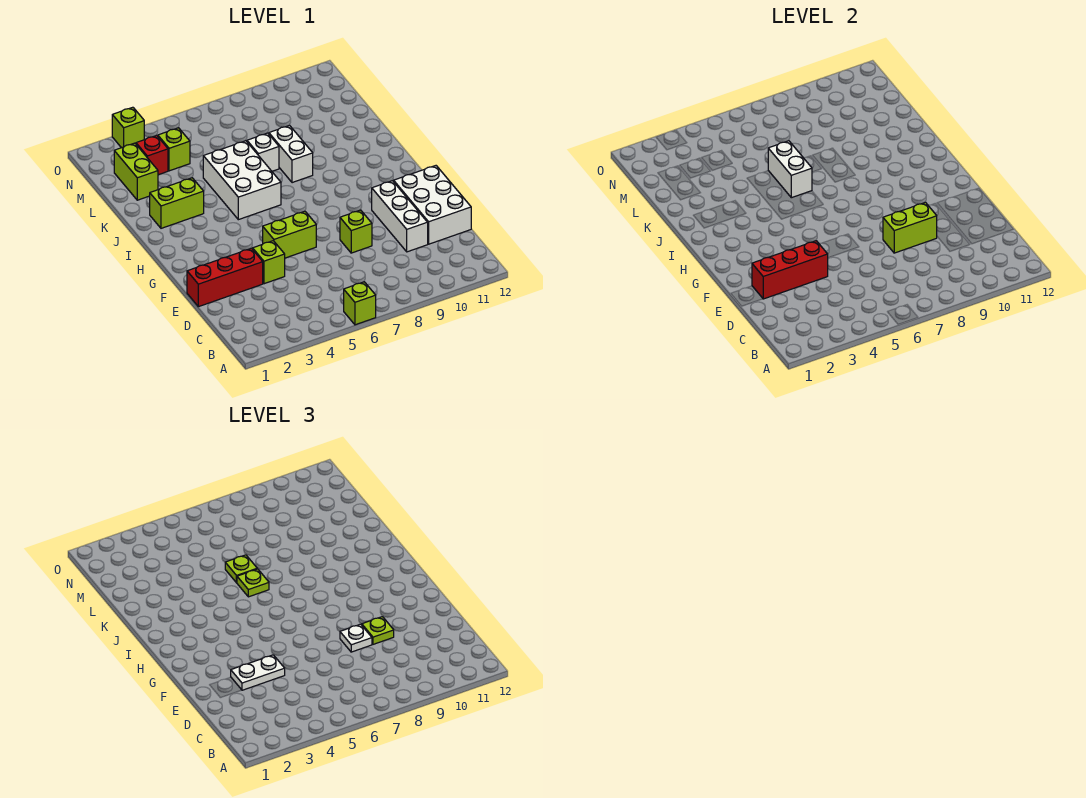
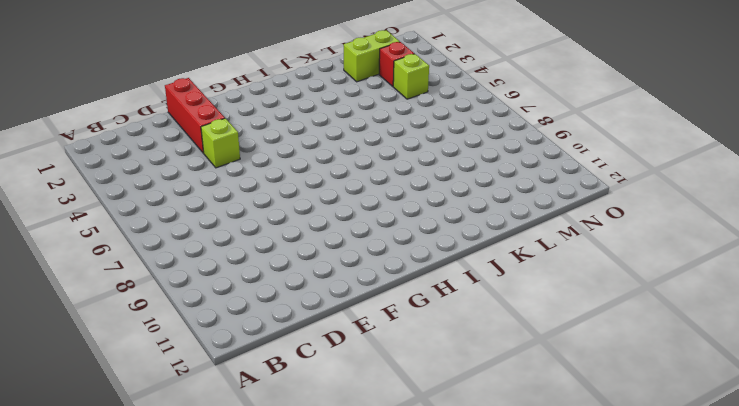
none -> lime 1x1 brick [344,282,376,325]
none -> white 1x3 brick [372,181,428,252]
none -> white 2x3 brick [394,166,471,244]

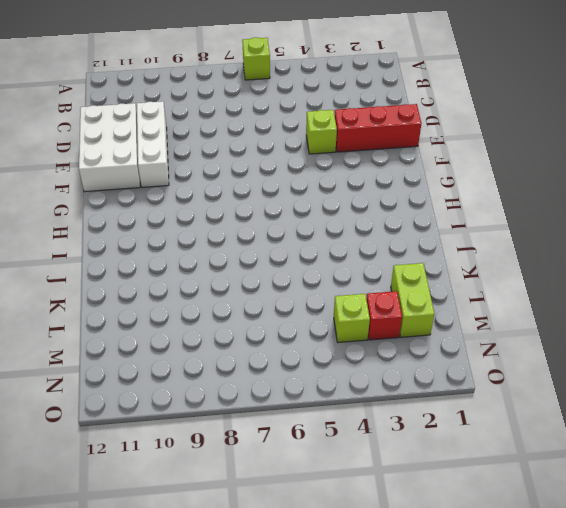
none -> lime 1x1 brick [340,210,372,253]
none -> lime 1x2 brick [263,211,316,258]
none -> white 2x3 brick [203,141,281,220]

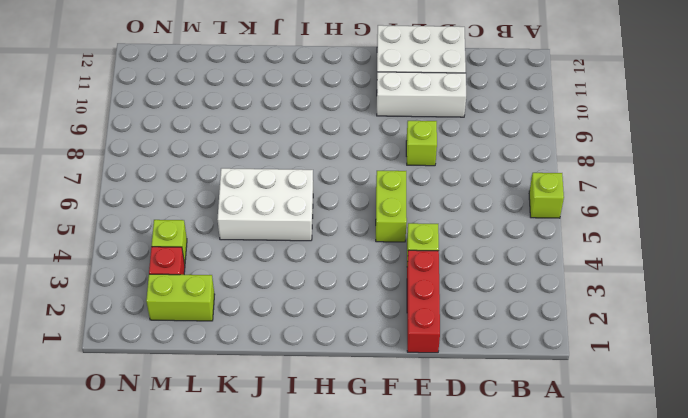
none -> lime 1x2 brick [150,178,204,228]
none -> white 1x2 brick [269,126,313,183]
none -> white 1x1 brick [247,133,279,171]

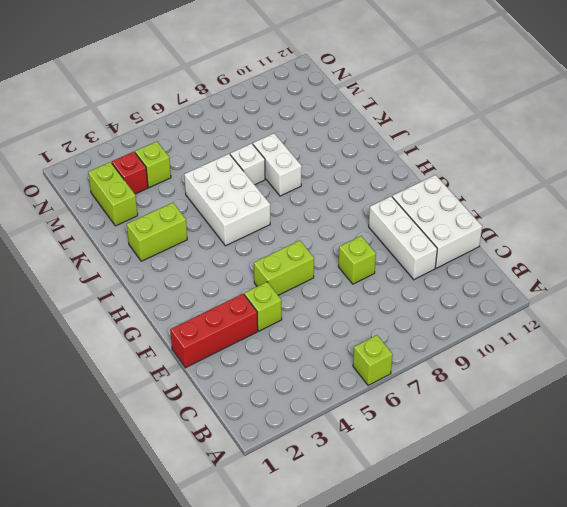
none -> lime 1x1 brick [112,107,144,148]
none -> red 1x3 brick [752,241,828,299]
none -> lime 1x2 brick [883,202,937,253]

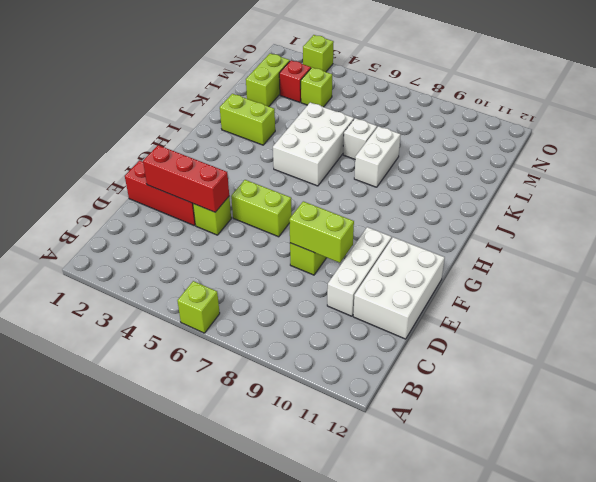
none -> white 1x2 brick [768,141,812,198]
none -> white 1x2 plate [231,655,285,690]
none -> white 1x1 plate [340,624,372,652]

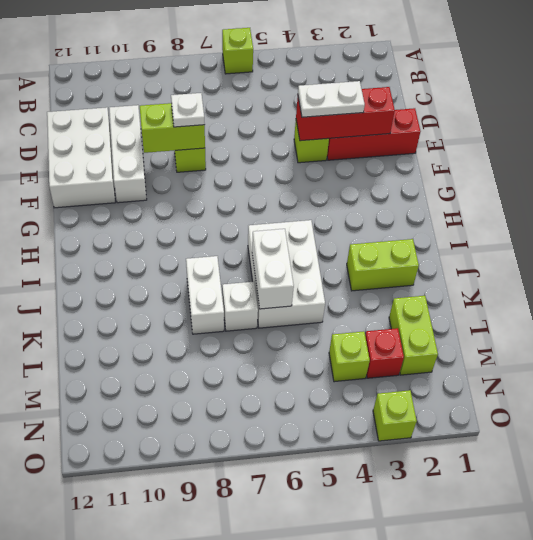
none -> lime 1x2 brick [263,211,316,258]
none -> lime 1x1 plate [362,617,394,644]
none -> lime 1x1 plate [237,569,269,597]

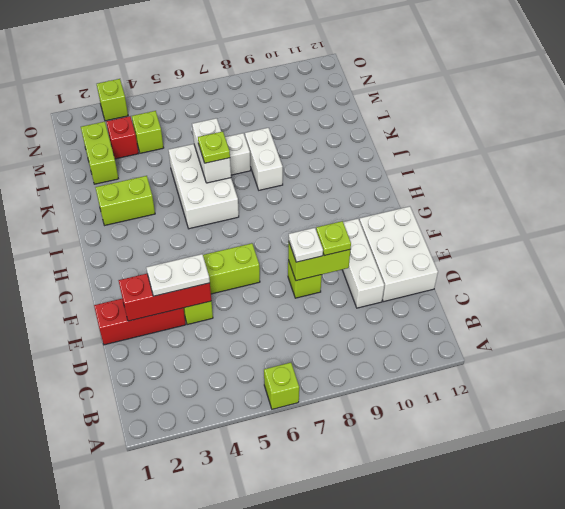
none -> lime 1x1 plate [225,555,257,583]

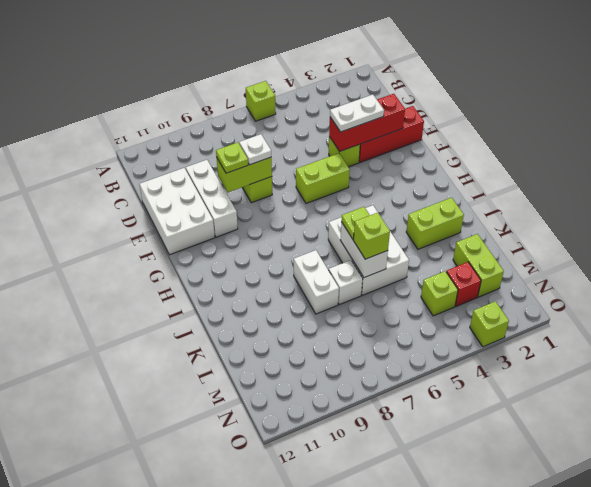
lime 1x1 brick [353,213,390,259] -> lime 1x1 plate [225,555,257,583]

